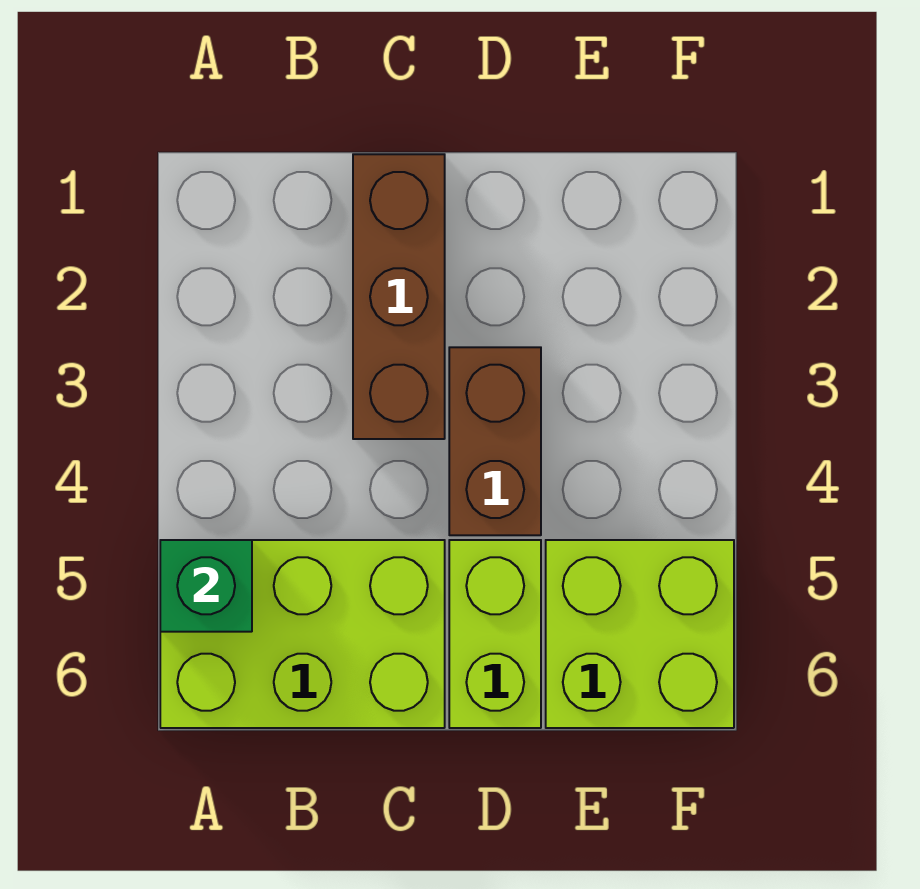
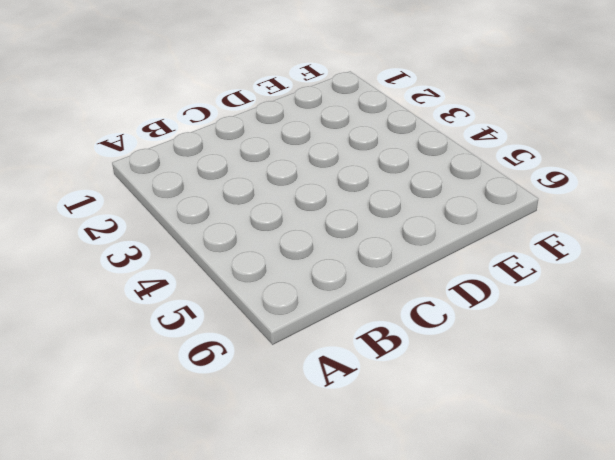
none -> lime 2x3 brick [160,540,445,728]
none -> brown 1x3 brick [353,154,445,439]

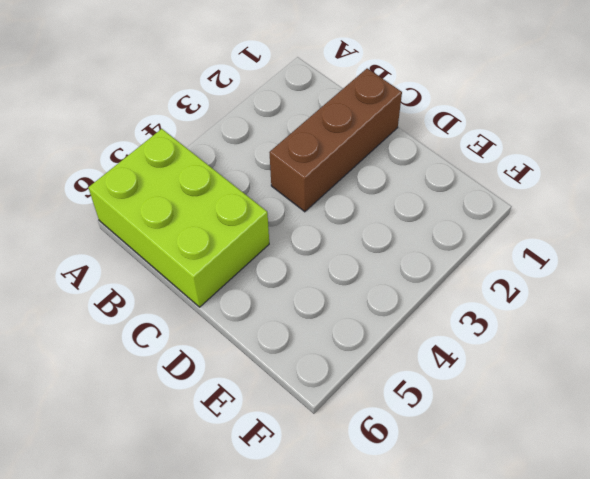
none -> brown 1x2 brick [449,347,541,535]
none -> lime 1x2 brick [449,540,541,728]

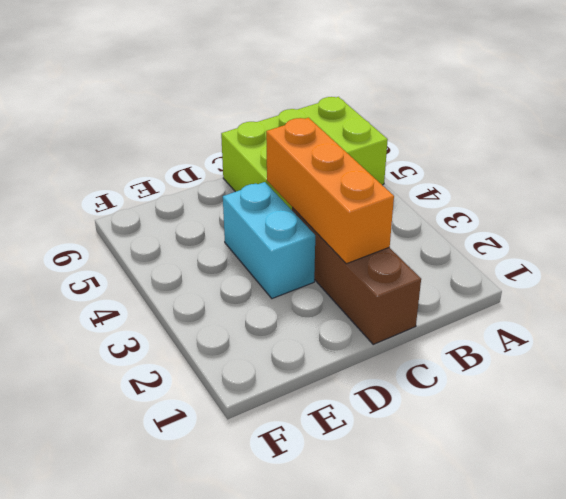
orange 1x3 brick [266,118,394,264] -> none
cyan 1x2 brick [223,182,315,299] -> brown 1x2 brick [449,347,541,535]
none -> lime 1x2 brick [449,540,541,728]
none -> lime 2x2 brick [546,540,734,728]

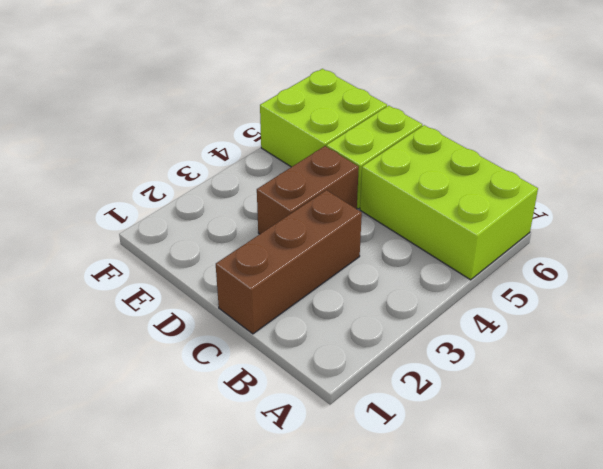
none -> green 1x1 brick [160,540,252,632]

